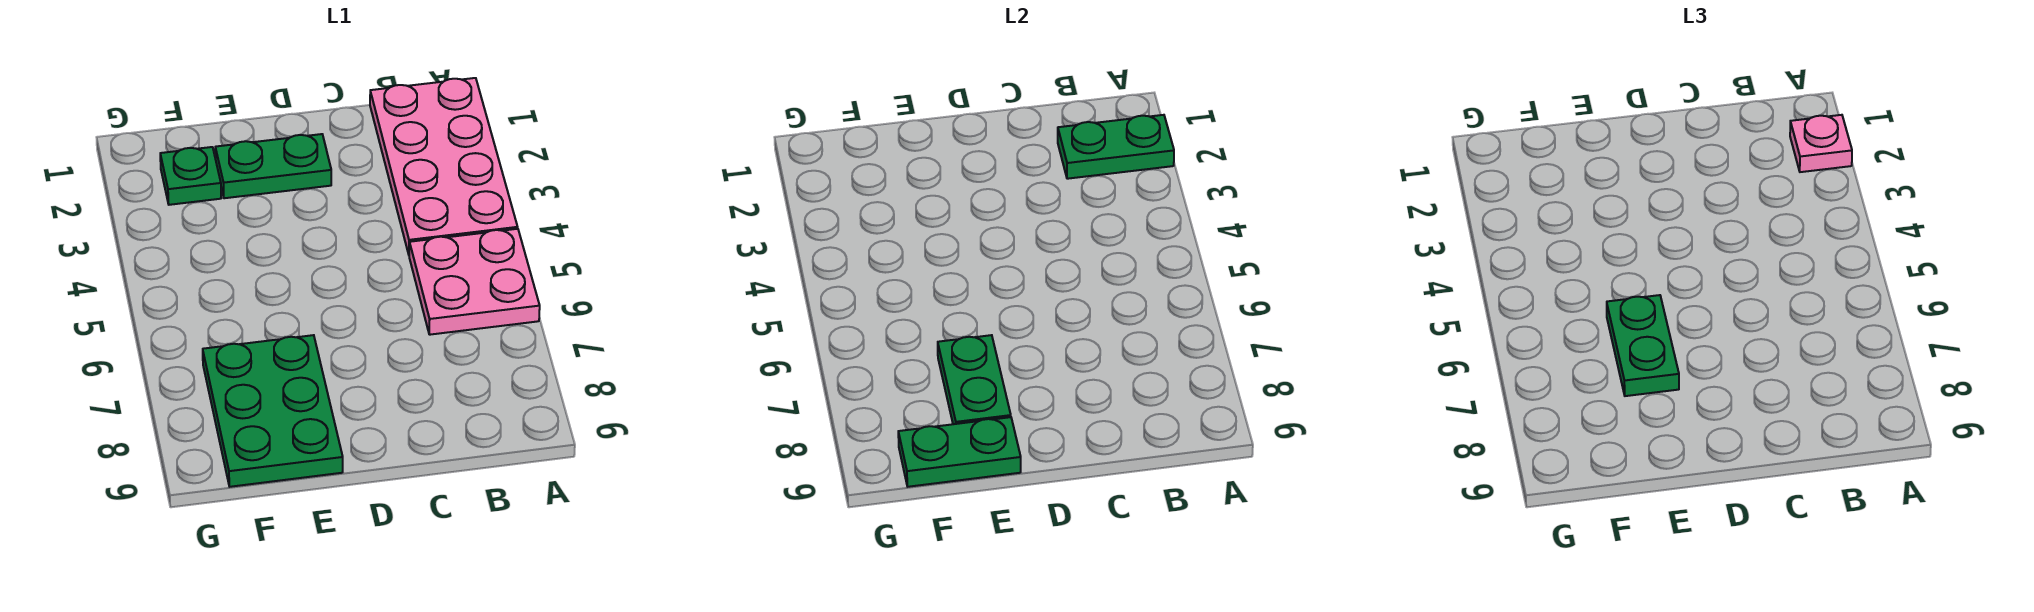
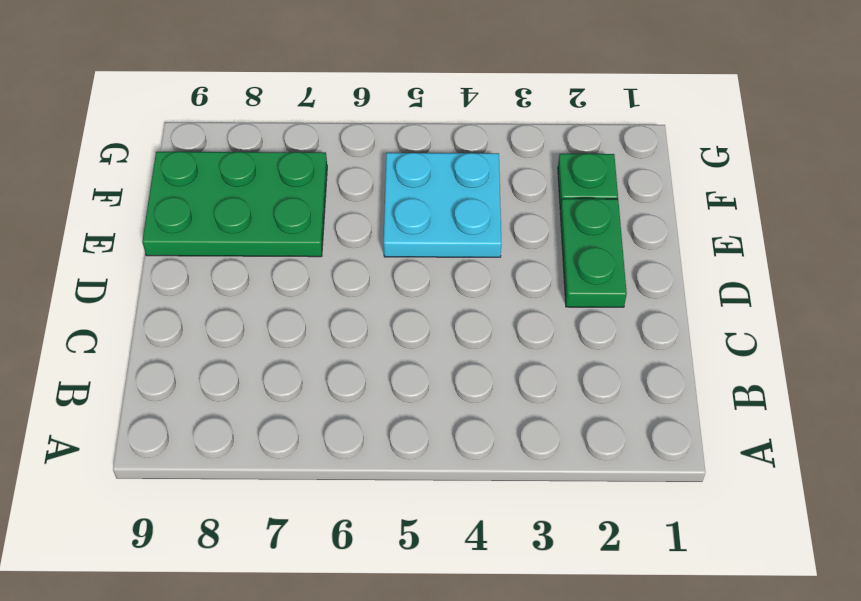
cyan 2x2 plate [384,153,501,257] -> none
none -> pink 2x4 plate [370,78,518,254]
none -> pink 2x2 plate [409,229,540,335]

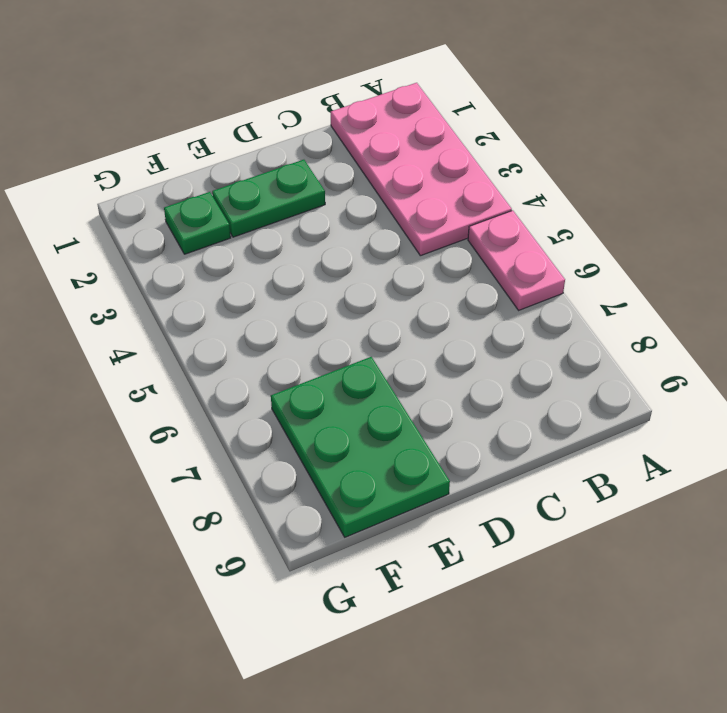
pink 1x2 plate [468,210,565,310] -> pink 2x2 plate [409,229,540,335]
none -> green 1x2 plate [1058,115,1174,179]
none -> green 1x2 plate [938,335,1011,424]

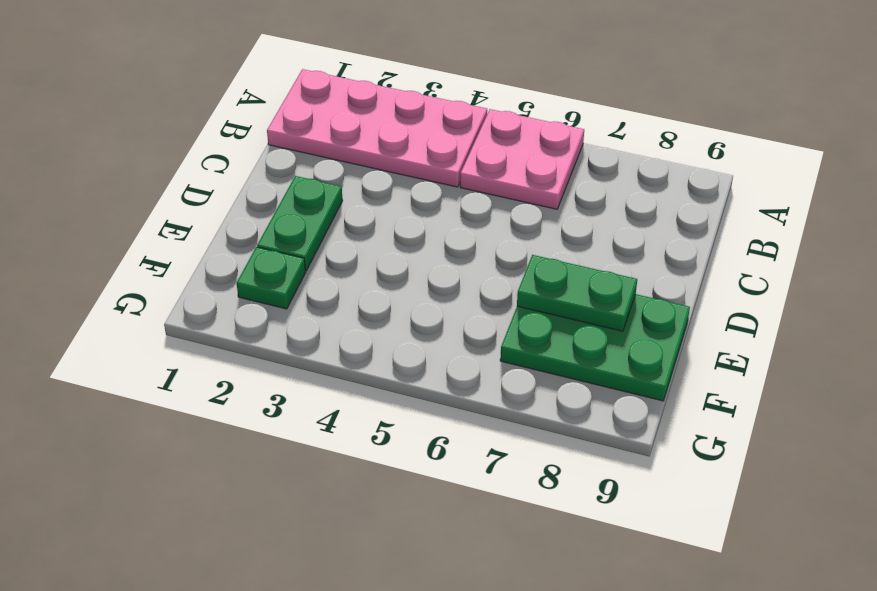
none -> green 1x2 plate [1058,115,1174,179]
none -> green 1x2 plate [898,417,1021,487]

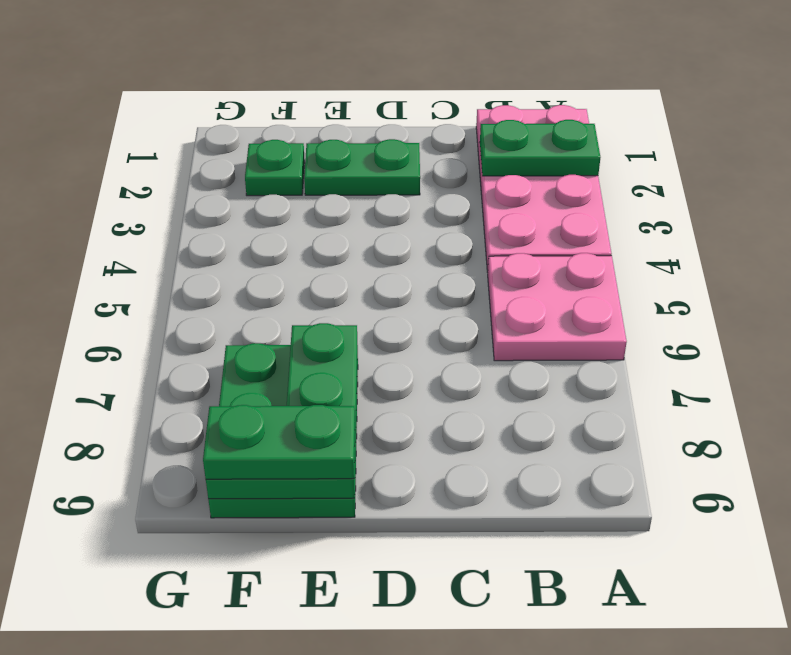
green 1x2 plate [203,405,355,479] -> green 1x2 plate turned to [1607,295,1679,396]
none -> pink 1x1 plate [1790,115,1852,172]

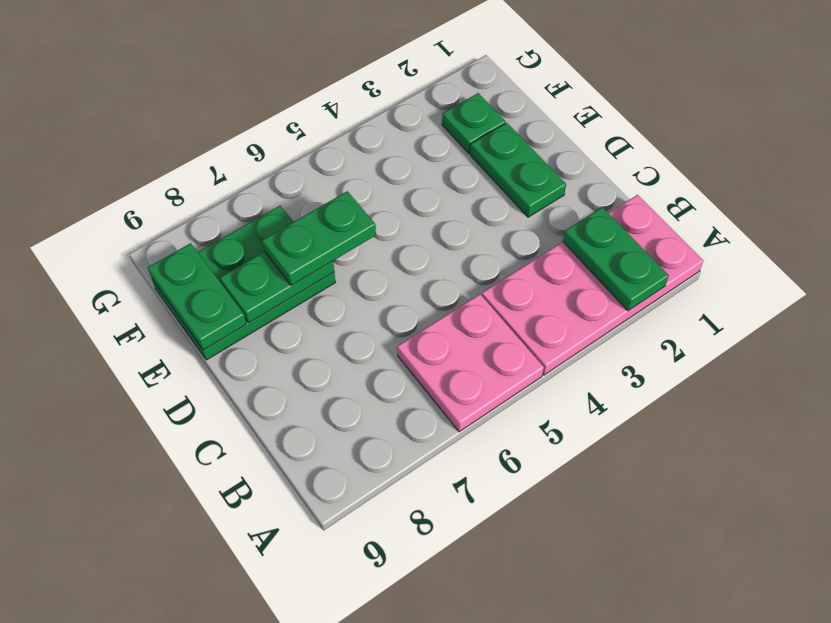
none -> pink 1x1 plate [1790,115,1852,172]

